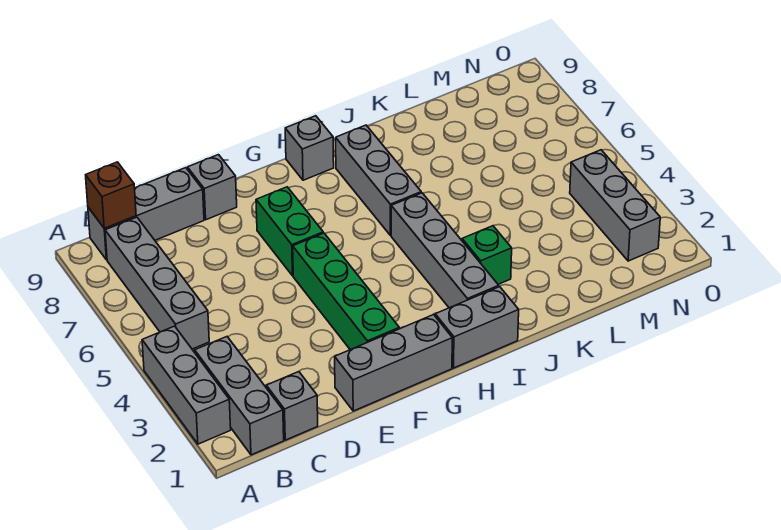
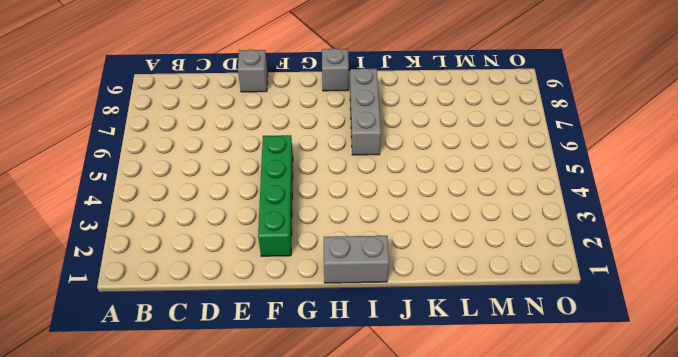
none -> grey 1x3 brick [142,326,231,444]
none -> grey 1x3 brick [195,337,284,455]
none -> grey 1x4 brick [105,217,209,349]

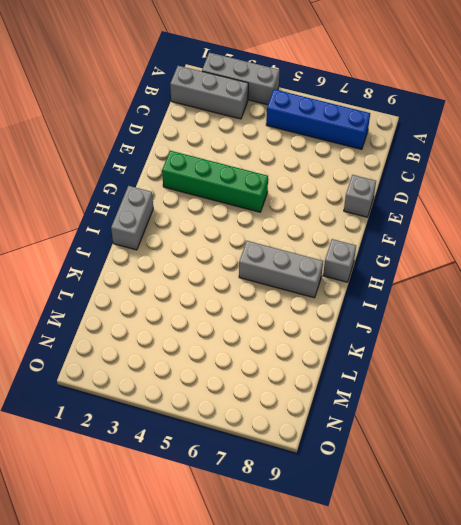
blue 1x4 brick [266,89,370,149] -> grey 1x4 brick [105,217,209,349]
none -> grey 1x3 brick [88,168,204,260]
none -> grey 1x1 brick [266,372,318,440]
none -> grey 1x3 brick [335,315,452,411]

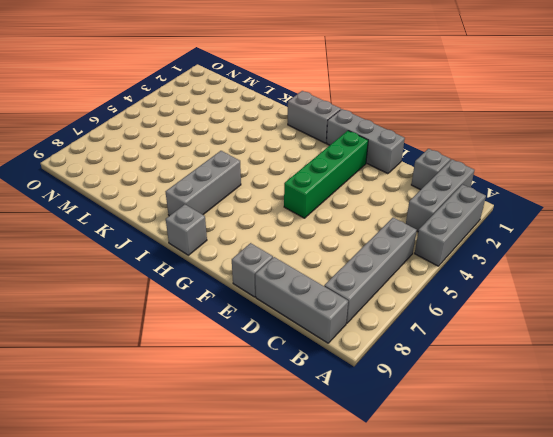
none -> green 1x2 brick [256,187,323,276]
none -> grey 1x4 brick [391,193,499,308]
none -> green 1x1 brick [462,226,512,284]

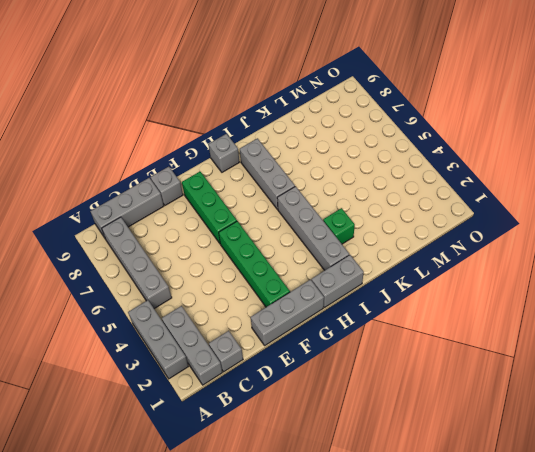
green 1x3 brick [182,172,237,243] -> green 1x2 brick [256,187,323,276]
none -> grey 1x3 brick [570,150,660,261]
none -> brown 1x1 brick [86,162,136,228]

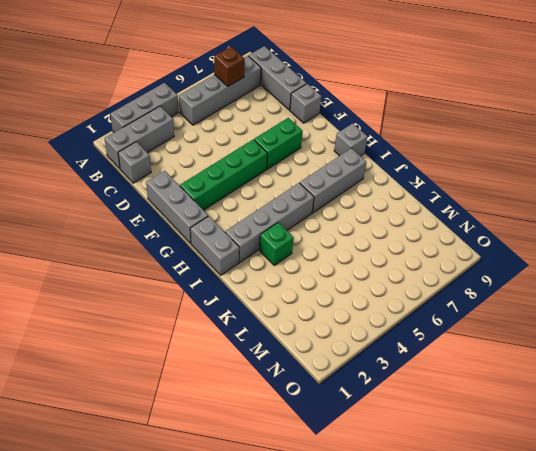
brown 1x1 brick [214,47,245,86] -> brown 1x1 brick moved to [86,162,136,228]
none -> grey 1x3 brick [570,150,660,261]

